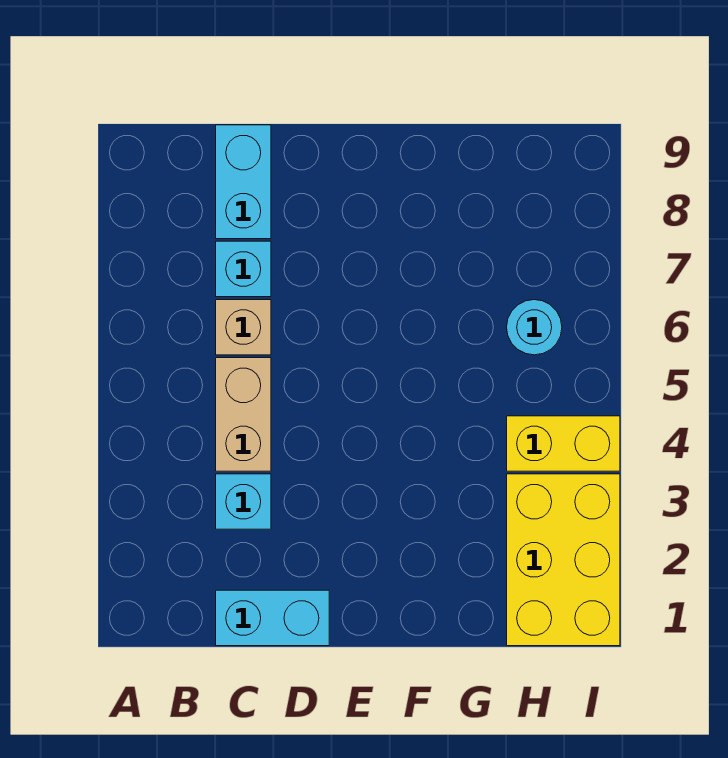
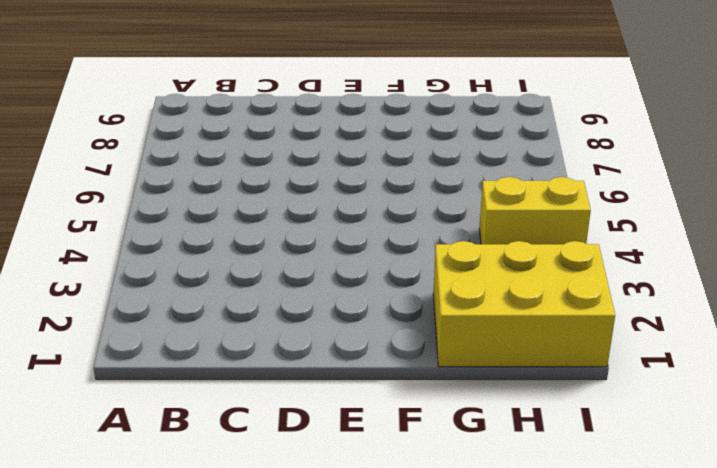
yellow 2x3 brick [433,241,615,367] -> yellow 2x3 brick turned to [507,474,620,646]
none -> cyan 1x2 brick [216,590,329,646]
none -> cyan 1x1 brick [216,474,271,529]

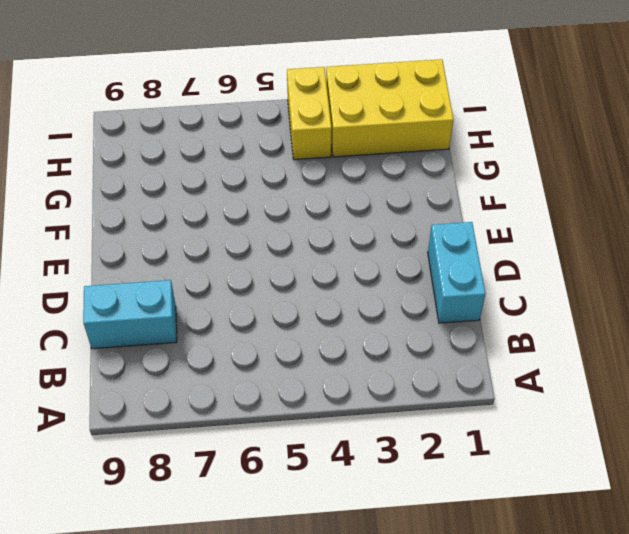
none -> cyan 1x1 brick [216,474,271,529]
none -> tan 1x2 brick [216,358,271,471]

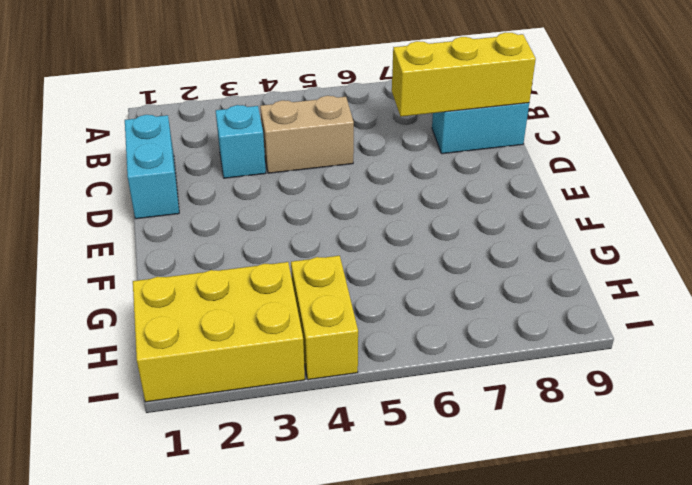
yellow 1x3 brick [392,33,536,117] -> none
none -> tan 1x1 brick [216,300,271,355]
none -> cyan 1x1 brick [216,241,271,297]

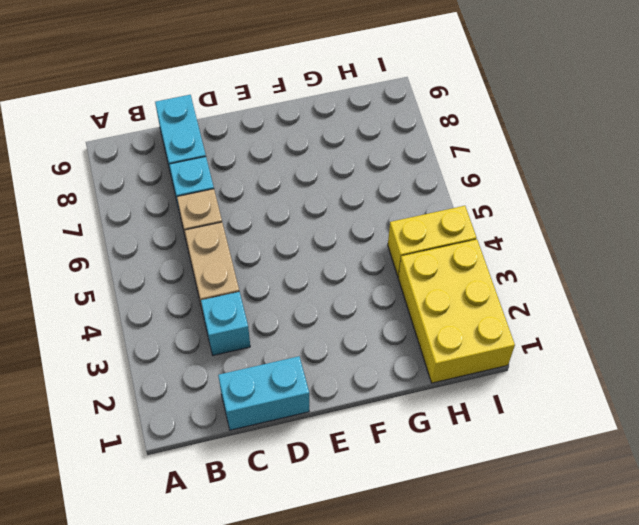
none -> cyan 1x1 round brick [507,300,562,355]

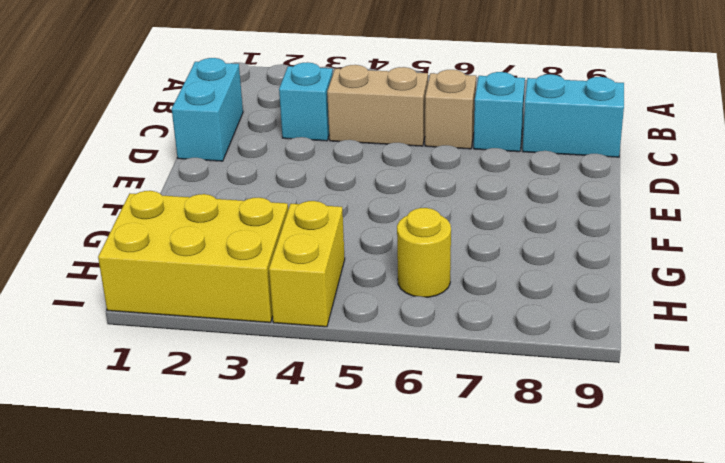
yellow 1x1 round brick [397,208,451,297] -> cyan 1x1 round brick [507,300,562,355]

